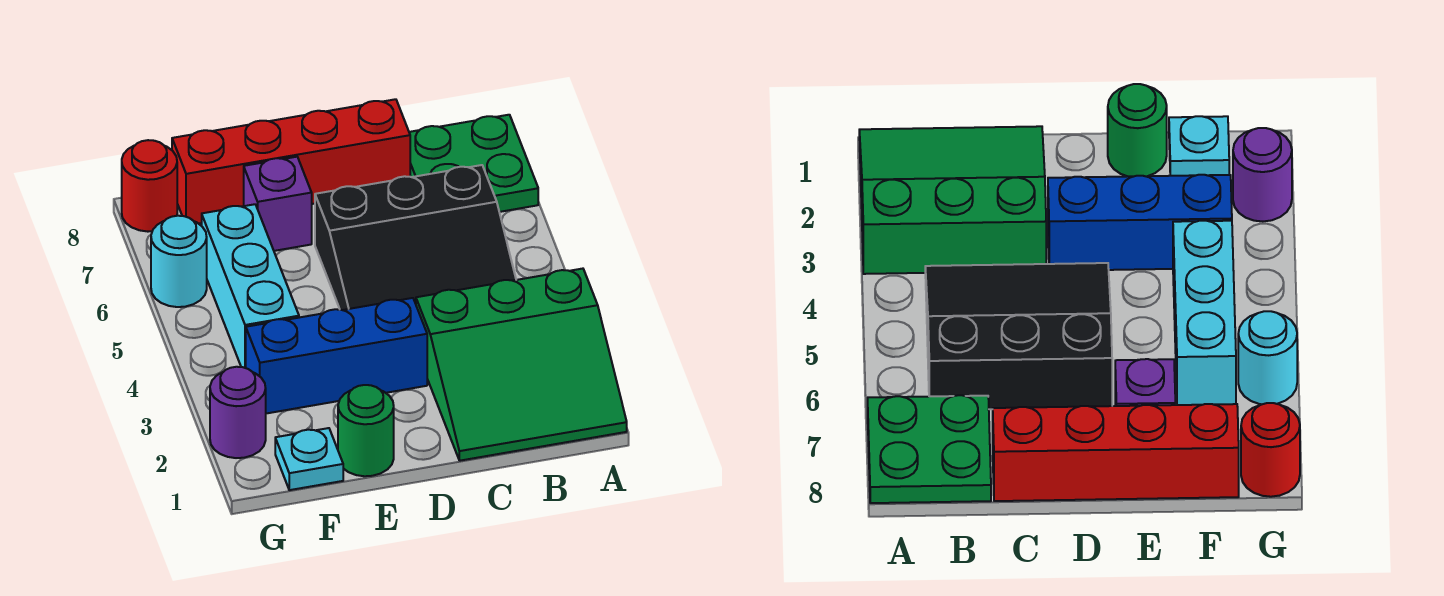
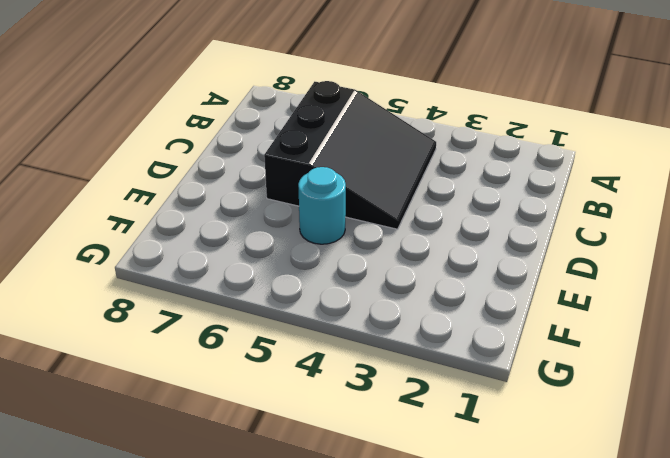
cyan 1x1 round brick [298,167,346,244] -> cyan 1x1 round brick moved to [151,216,207,307]
none -> green 3x3 slope [416,269,627,461]
none -> green 2x2 plate [409,115,538,212]
none -> red 1x4 brick [172,99,410,224]

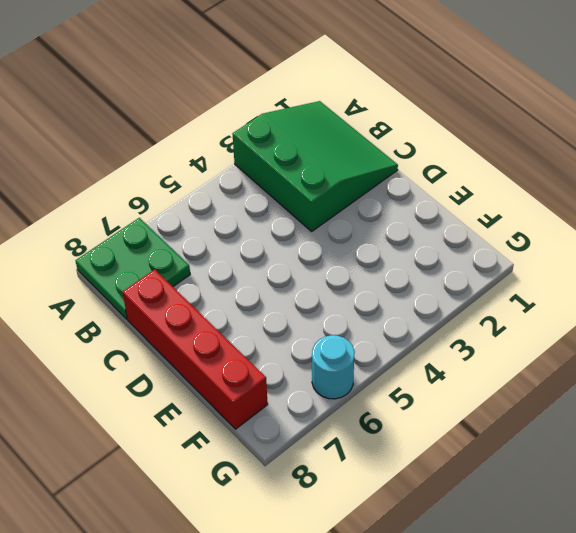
none -> black 3x3 slope [315,165,516,310]
none -> blue 1x3 brick [246,298,427,414]
none -> green 1x1 round brick [338,385,394,476]

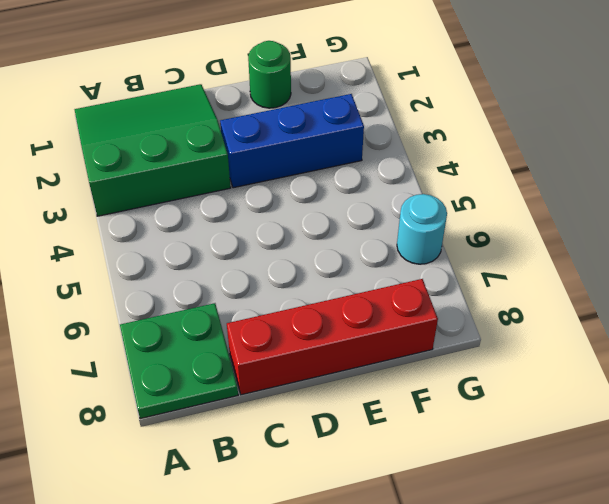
none -> black 3x3 slope [315,165,516,310]
none -> purple 1x1 brick [244,157,312,251]
none -> cyan 1x1 plate [275,428,343,490]

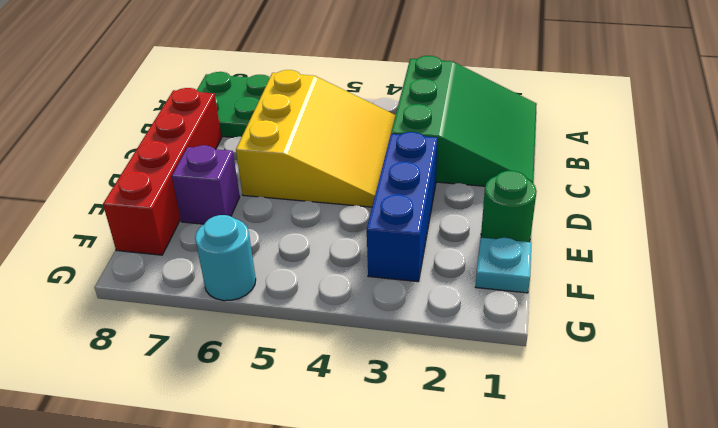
yellow 3x3 slope [236,70,396,207] -> black 3x3 slope [315,165,516,310]
none -> cyan 1x3 brick [202,204,299,368]
none -> purple 1x1 round brick [210,367,266,458]
none -> red 1x1 round brick [122,140,177,232]

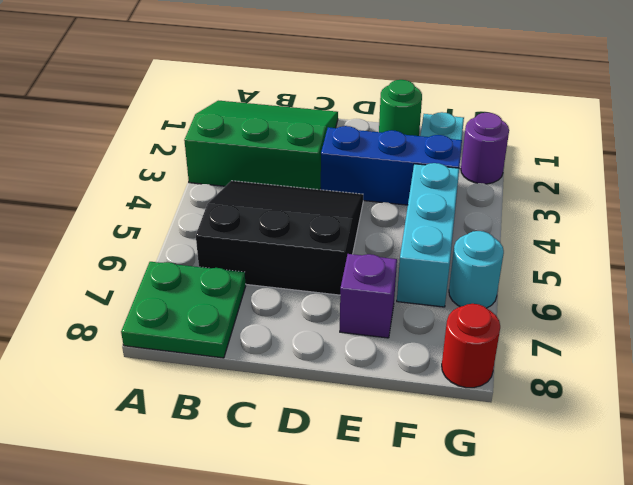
none -> red 1x4 brick [172,99,410,224]

